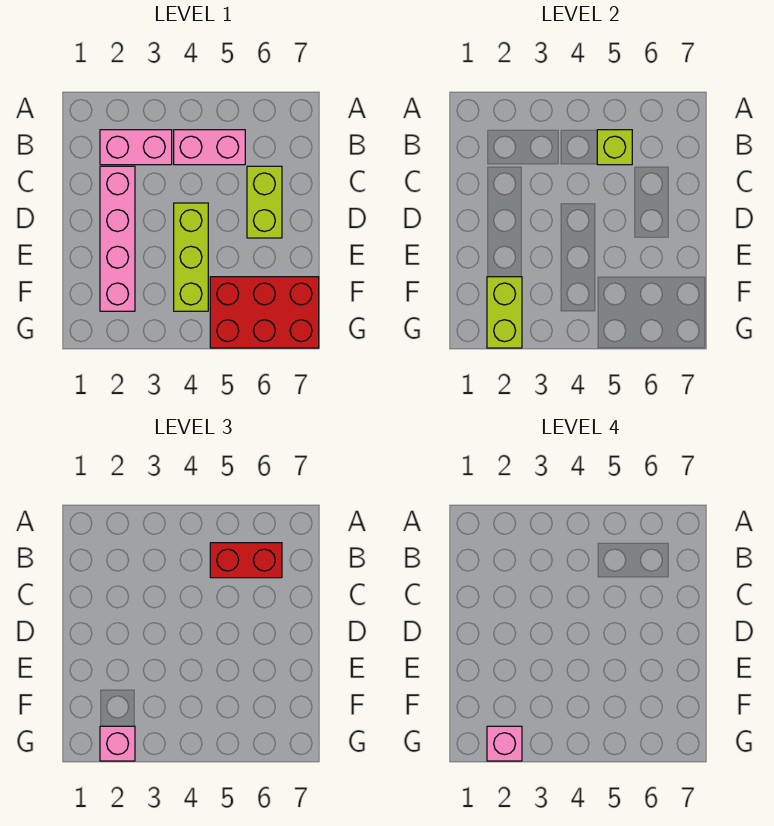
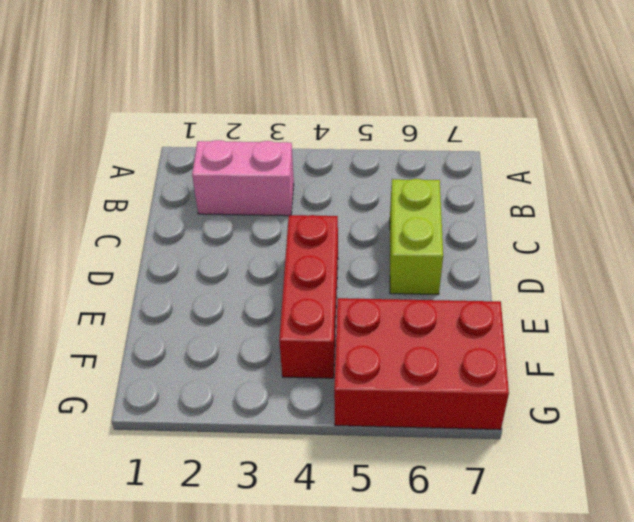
red 1x3 brick [279,215,338,378] -> lime 1x3 brick [174,203,208,311]
none -> pink 1x2 brick [174,130,245,165]
none -> pink 1x4 brick [100,166,135,311]

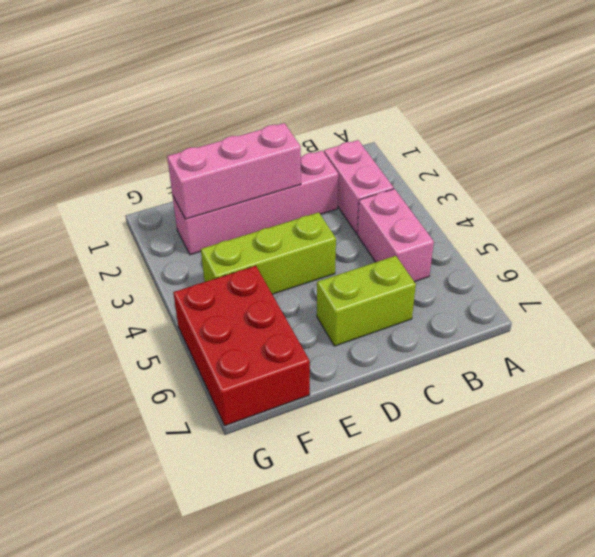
pink 1x3 brick [167,123,301,219] -> lime 1x2 brick [487,277,522,348]
none -> lime 1x1 brick [597,130,632,165]
none -> red 1x2 brick [210,543,282,578]

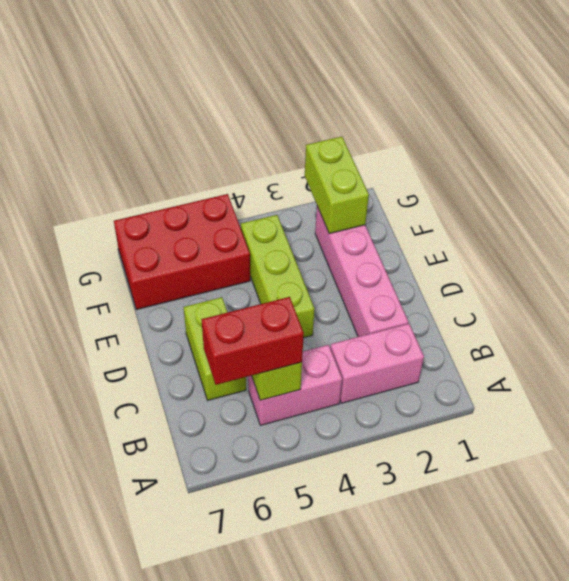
none -> pink 1x1 brick [100,726,135,761]
none -> pink 1x1 brick [487,726,522,761]

